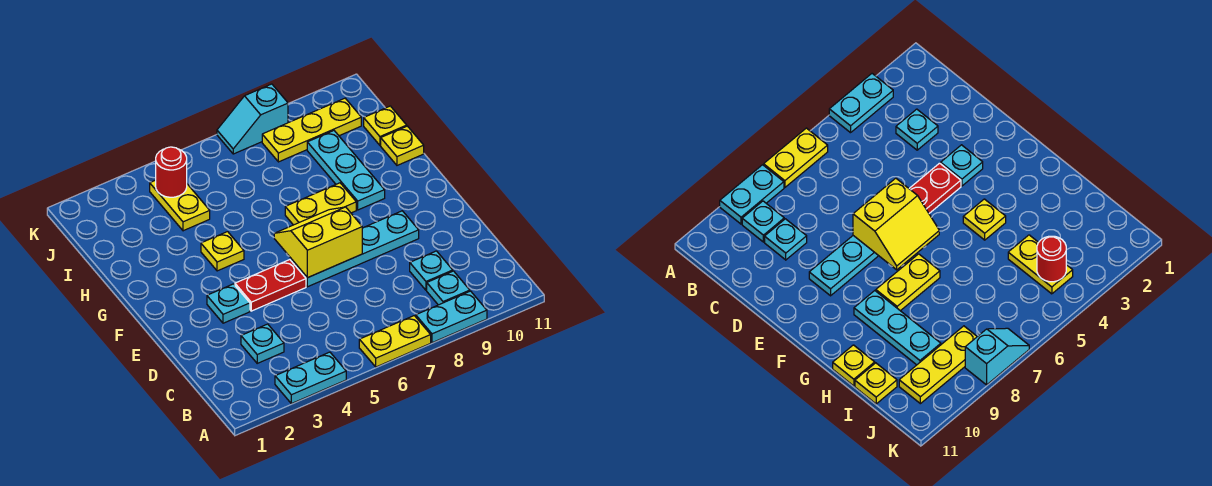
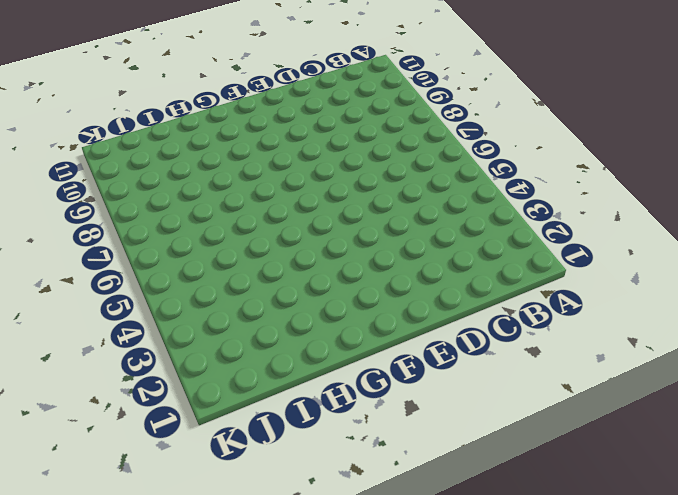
none -> cyan 1x2 plate [275,352,346,404]
none -> yellow 1x2 plate [359,316,431,367]
none -> cyan 1x2 plate [416,291,487,343]

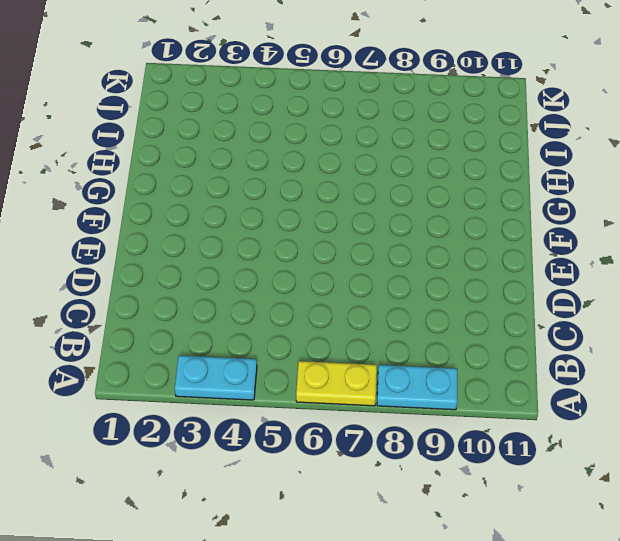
none -> cyan 1x1 plate [427,271,470,305]
none -> cyan 1x1 plate [241,324,284,363]
none -> cyan 1x1 plate [410,251,453,290]

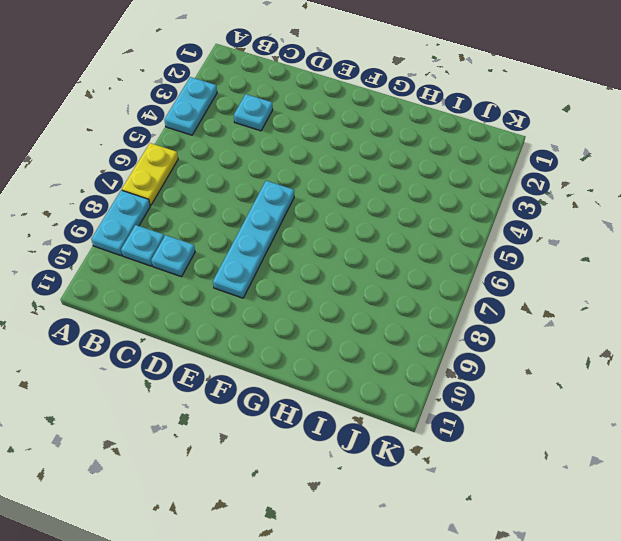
none -> cyan 1x1 plate [207,284,250,323]
none -> red 1x2 plate [235,260,306,311]
none -> yellow 1x1 plate [201,232,244,271]

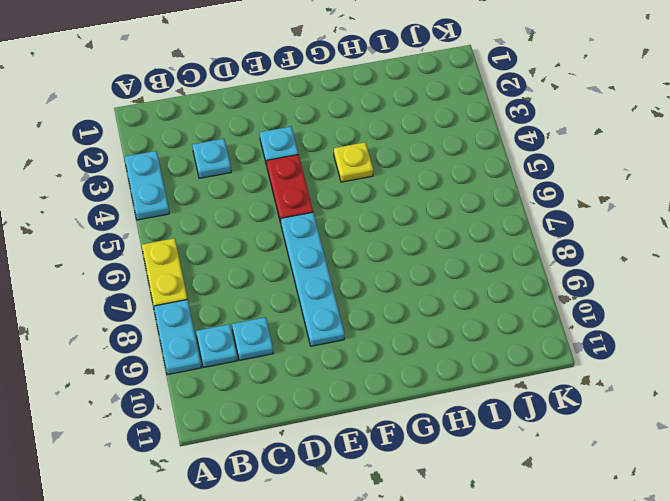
none -> yellow 1x2 plate [285,183,356,225]
none -> cyan 1x3 plate [307,131,385,210]
none -> yellow 1x1 plate [381,126,424,165]

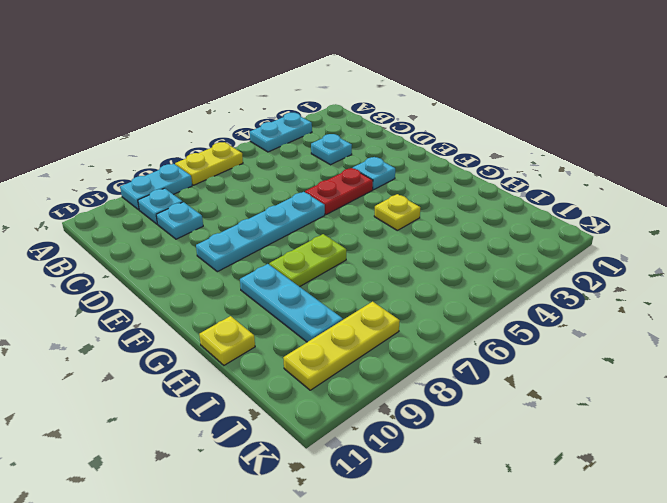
lime 1x2 plate [269,234,346,287] -> yellow 1x2 plate [285,183,356,225]
none -> yellow 1x2 plate [150,180,210,231]
none -> yellow 1x1 plate [364,106,407,145]
none -> cyan 1x2 slope [217,84,288,154]

